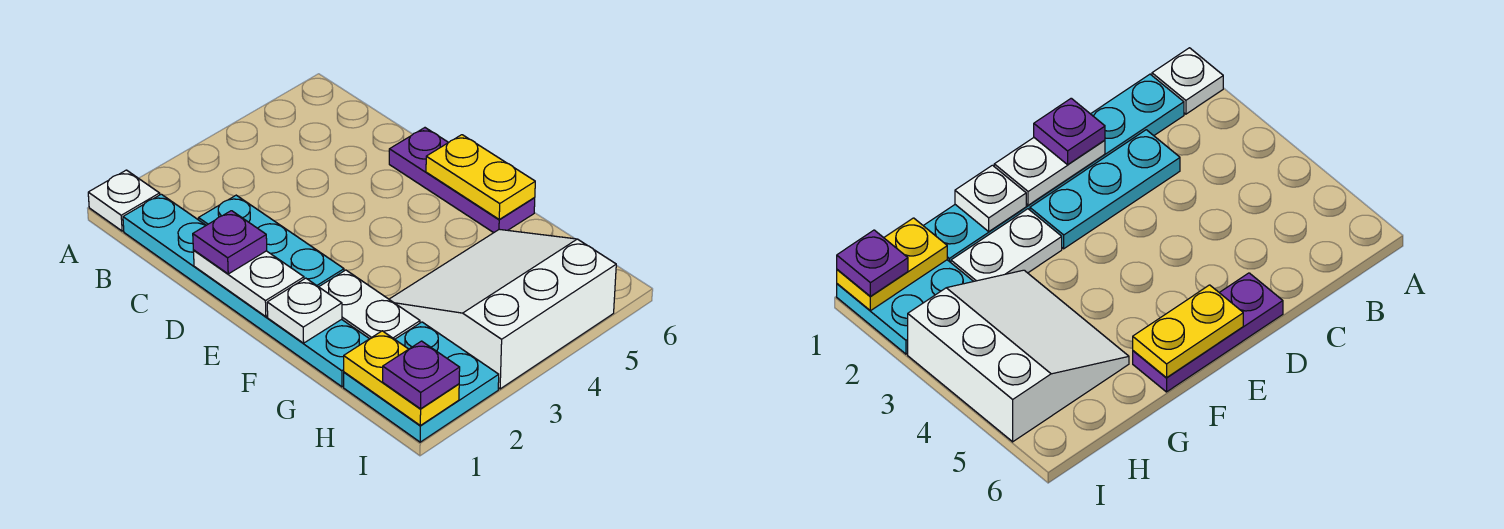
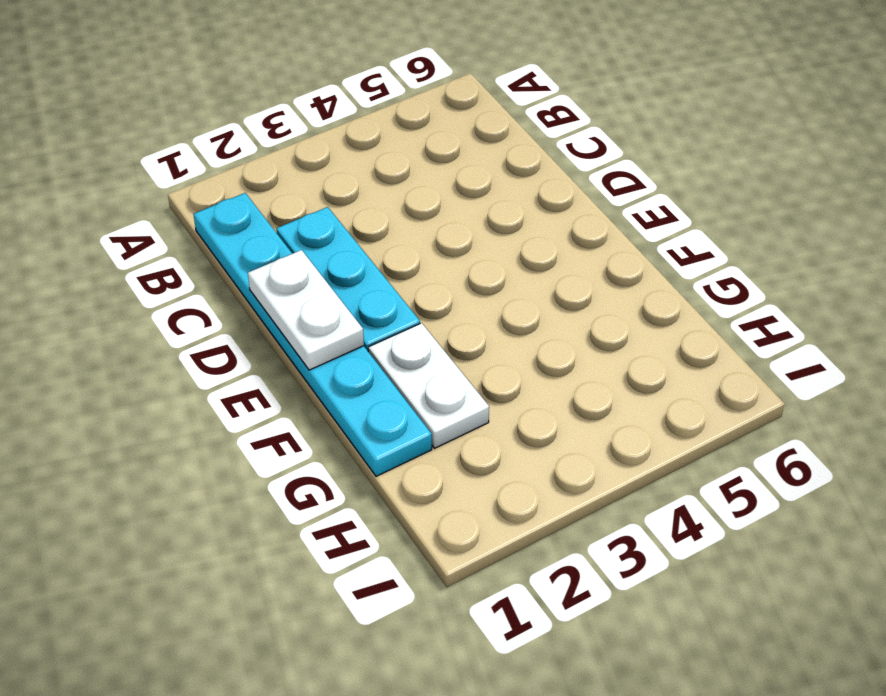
none -> white 1x1 plate [88,170,160,231]
none -> purple 1x3 plate [389,128,535,233]
none -> white 3x3 slope [389,229,616,389]

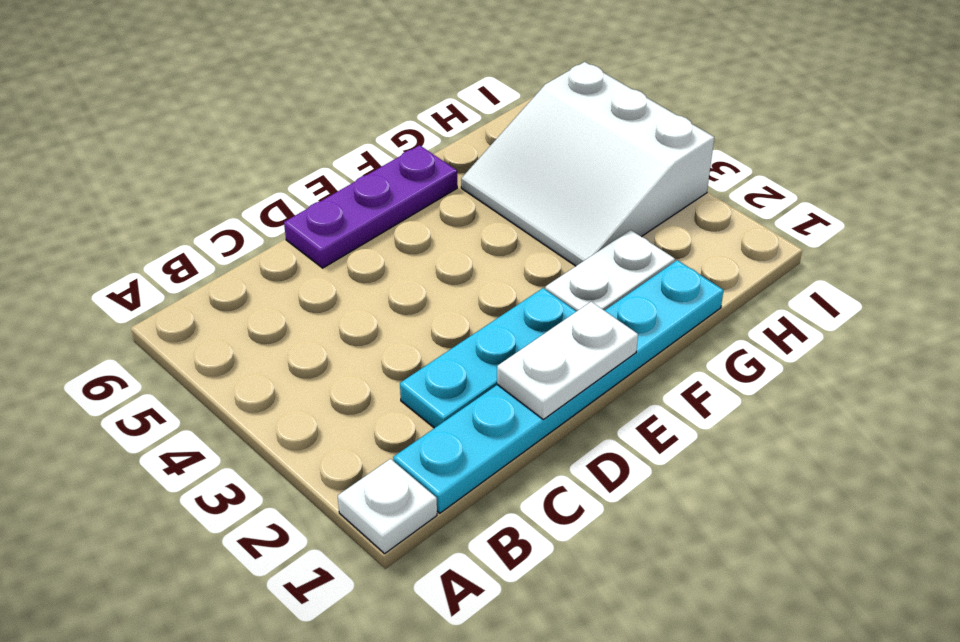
none -> cyan 2x2 plate [344,322,499,442]
none -> yellow 1x2 plate [426,135,535,220]
none -> white 1x1 plate [267,278,342,343]

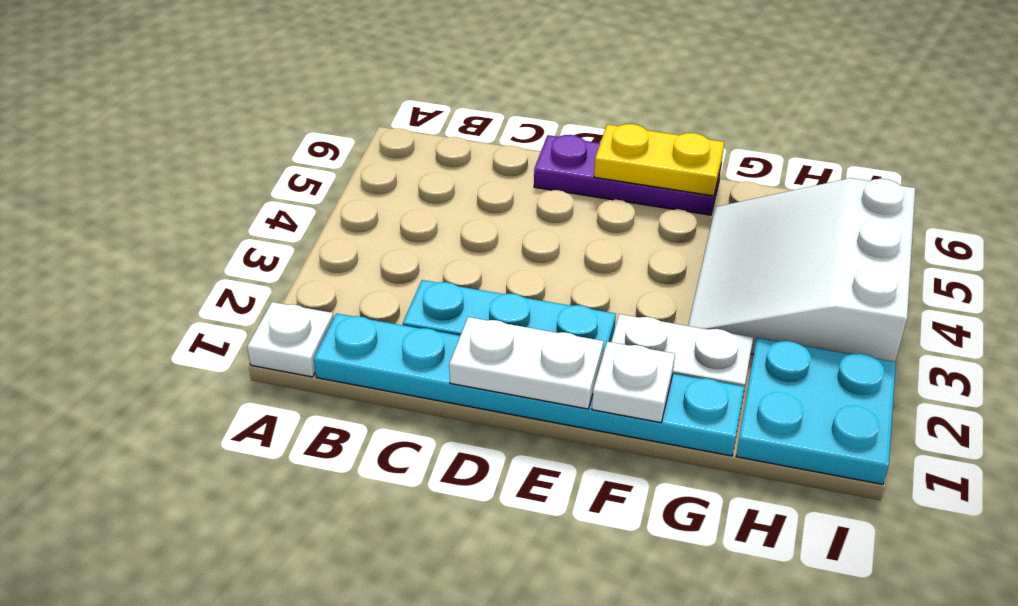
none -> yellow 1x2 plate [344,331,459,425]
none -> purple 1x1 plate [193,211,267,274]
none -> purple 1x1 plate [383,341,460,409]

